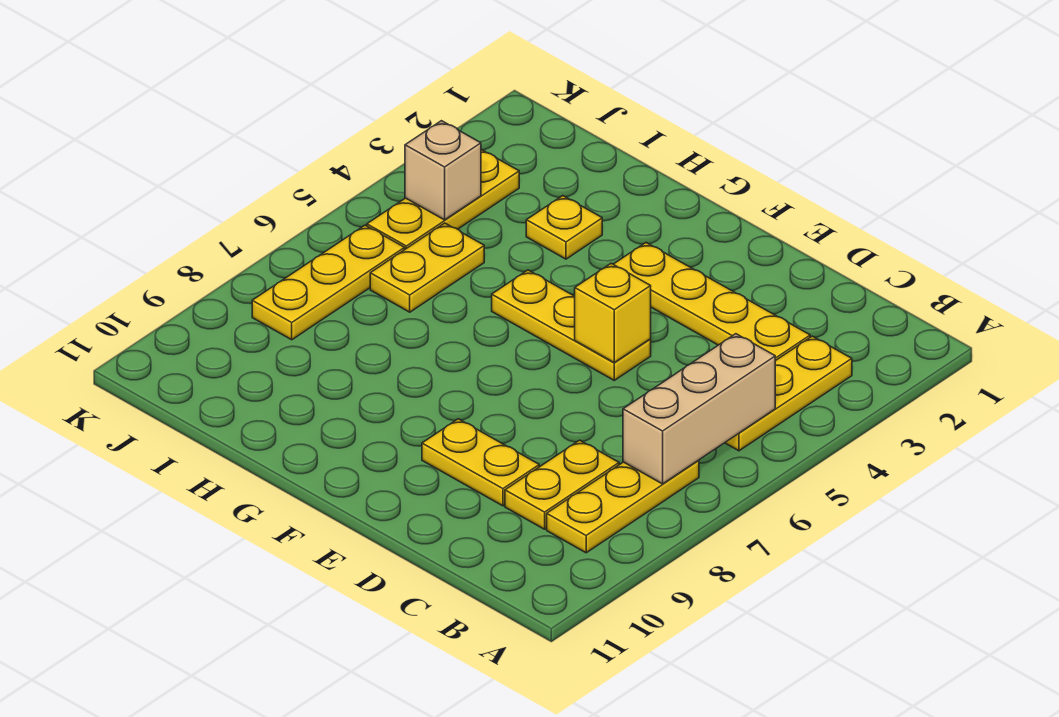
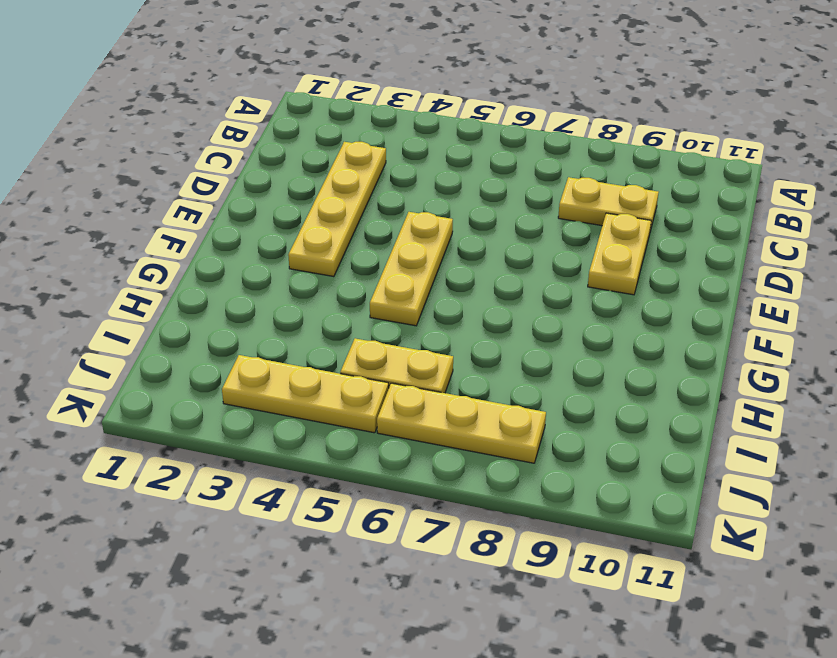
none -> yellow 1x3 plate [725,336,852,451]
none -> yellow 1x3 plate [547,460,699,553]
none -> yellow 1x1 plate [526,196,602,259]

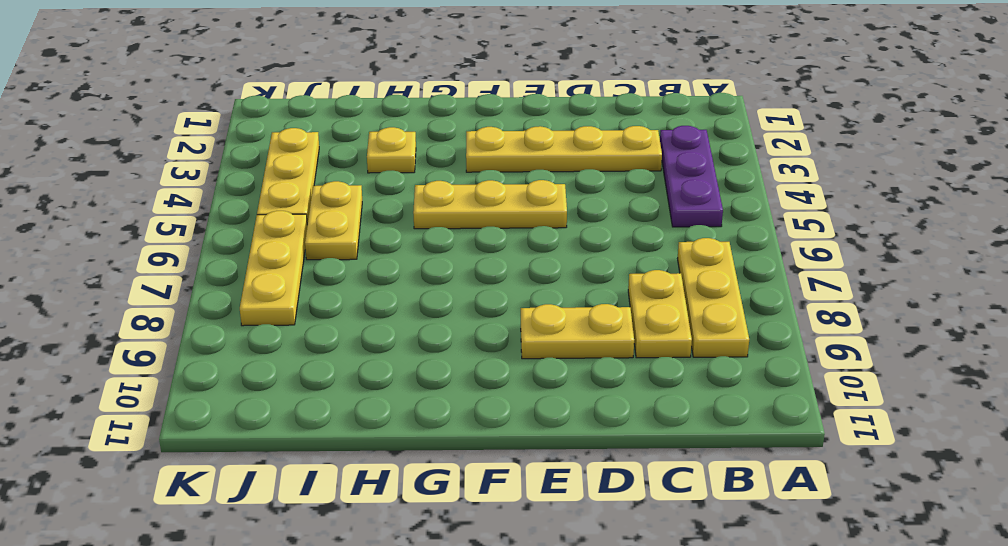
purple 1x3 plate [660,126,723,227] -> yellow 1x3 plate [725,336,852,451]
none -> tan 1x3 brick [623,334,775,484]
none -> yellow 1x1 brick [575,263,651,362]
none -> tan 1x1 brick [405,121,481,220]

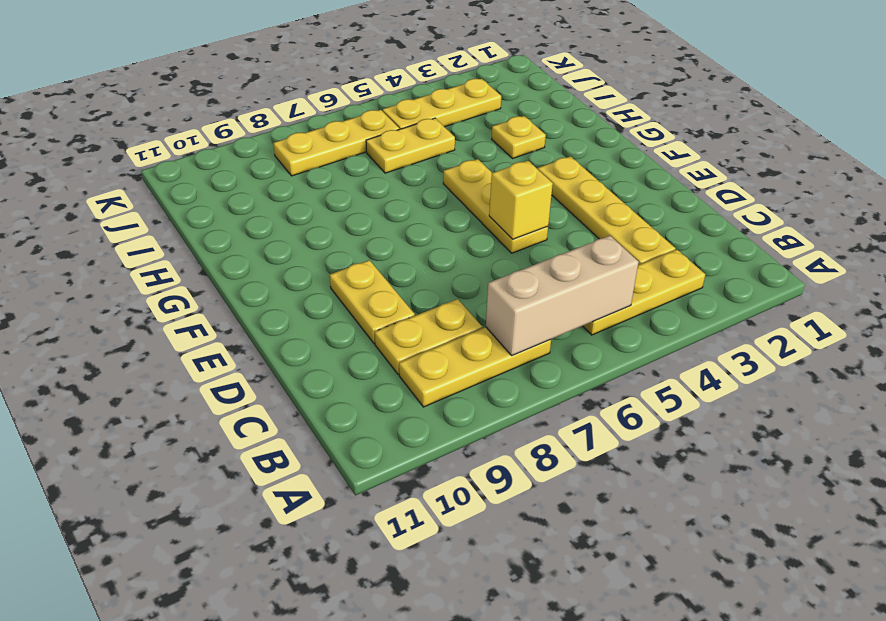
none -> tan 1x1 brick [405,121,481,220]

